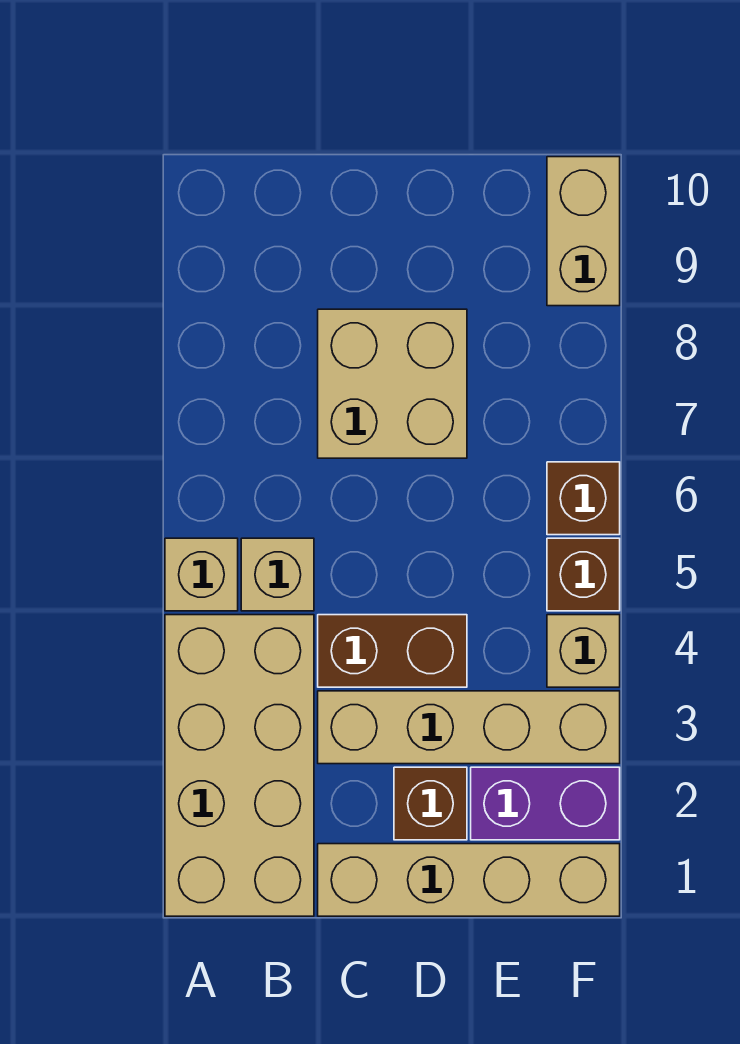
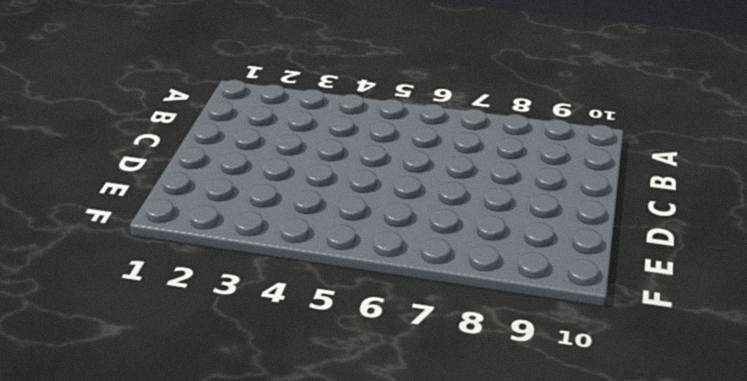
none -> tan 2x4 brick [165,615,314,916]
none -> tan 1x1 brick [165,538,238,611]
none -> tan 1x1 brick [241,538,314,611]

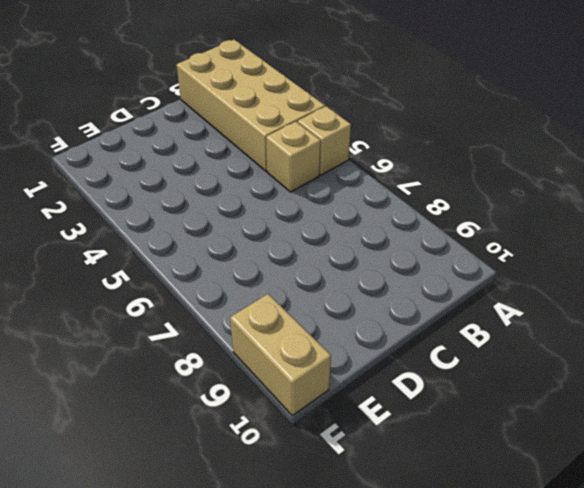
none -> tan 1x4 brick [318,844,620,916]
none -> tan 1x4 brick [318,691,620,764]
none -> brown 1x2 brick [318,615,467,687]

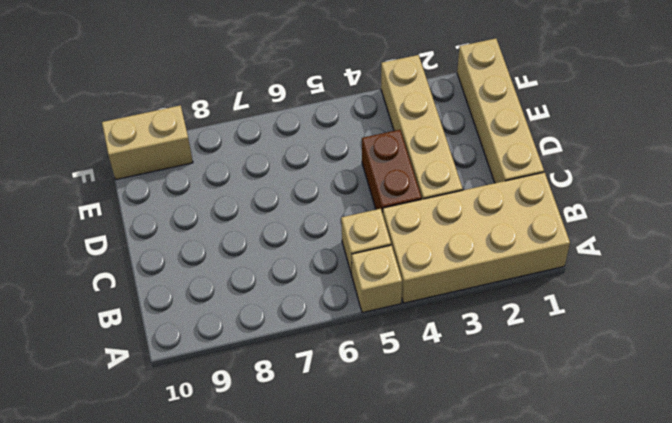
none -> tan 2x2 brick [318,309,467,458]
none -> brown 1x1 brick [394,767,467,840]
none -> purple 1x2 brick [471,767,620,840]

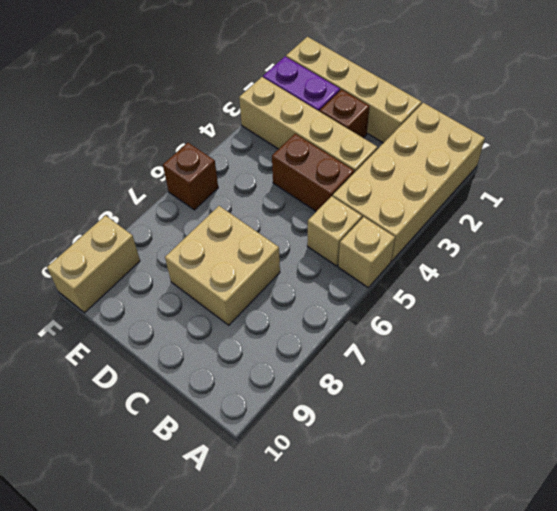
none -> tan 1x1 brick [547,615,620,687]
none -> brown 1x1 brick [547,538,620,611]

